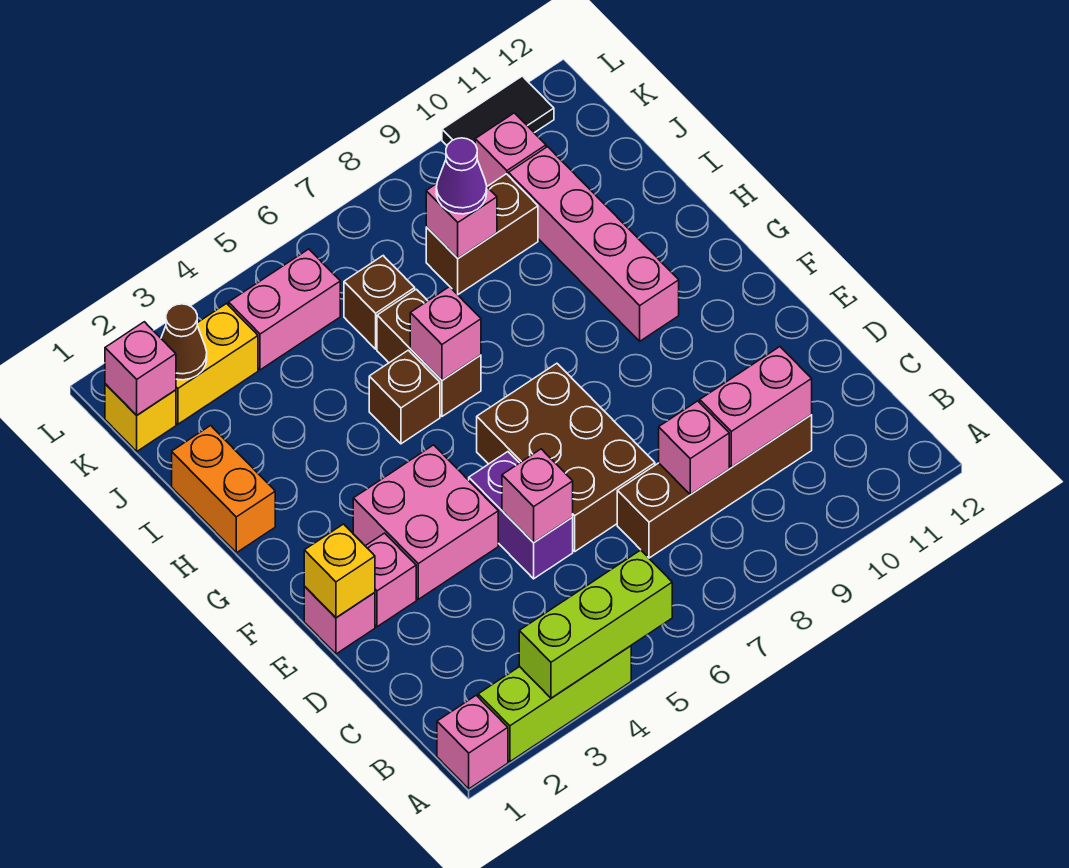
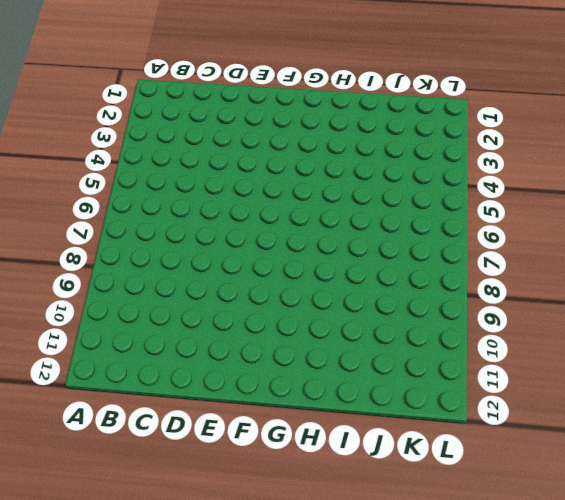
none -> pink 1x1 brick [437,695,508,789]
none -> lime 1x3 brick [478,646,631,762]
none -> brown 1x4 brick [617,415,812,558]

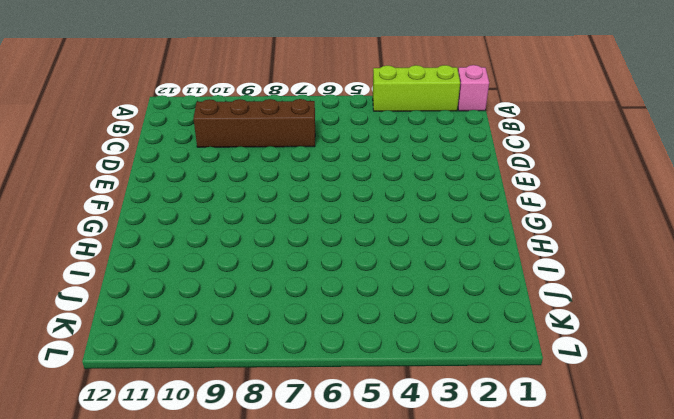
none -> purple 1x2 brick [469,452,573,579]
none -> brown 2x3 brick [477,363,655,551]
none -> pink 1x1 brick [304,586,375,654]

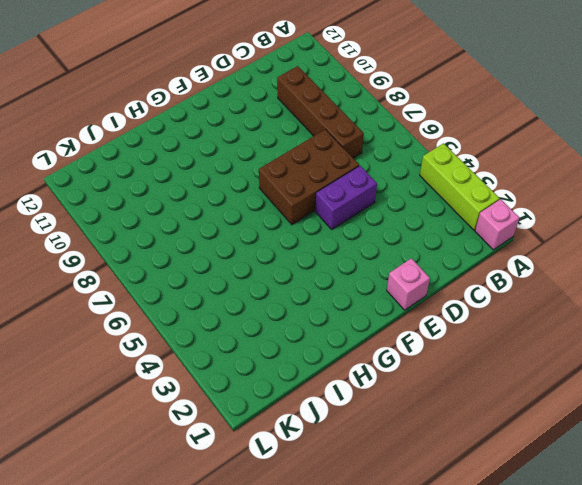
none -> pink 1x1 brick [366,533,416,627]
none -> pink 2x2 brick [353,445,498,599]
none -> pink 1x4 brick [508,147,679,341]

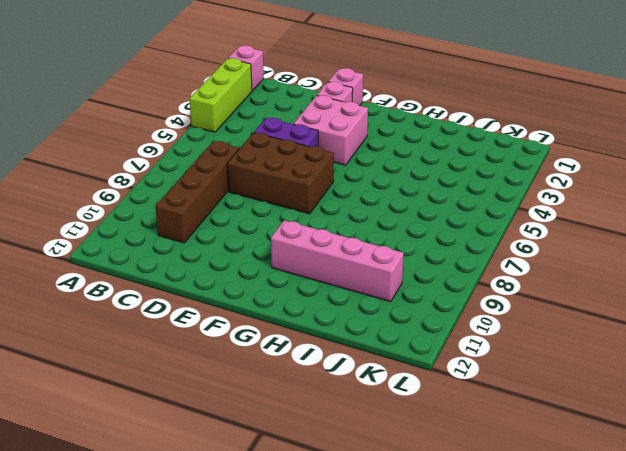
none -> orange 1x2 brick [172,425,275,553]
none -> brown 1x1 brick [369,350,440,444]
none -> brown 1x2 brick [377,289,481,416]

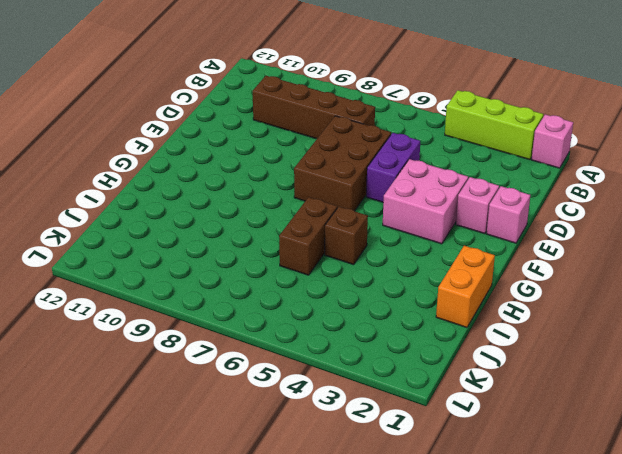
none -> pink 1x4 brick [508,147,679,341]
none -> brown 1x1 brick [344,256,415,349]
none -> brown 1x2 brick [426,174,538,295]

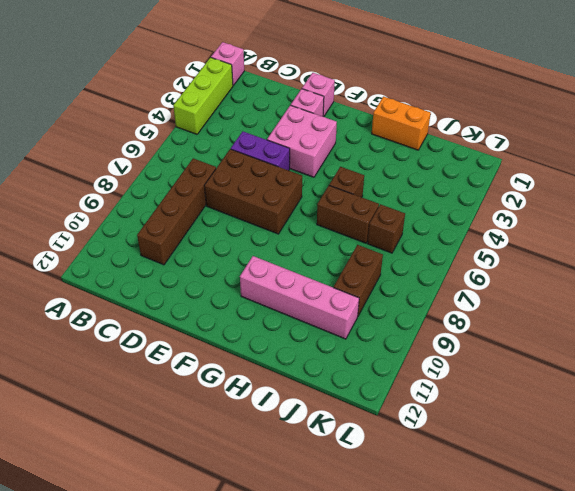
none -> yellow 1x1 brick [105,384,176,451]
none -> yellow 1x2 brick [176,304,258,424]
none -> pink 1x2 brick [229,249,340,370]

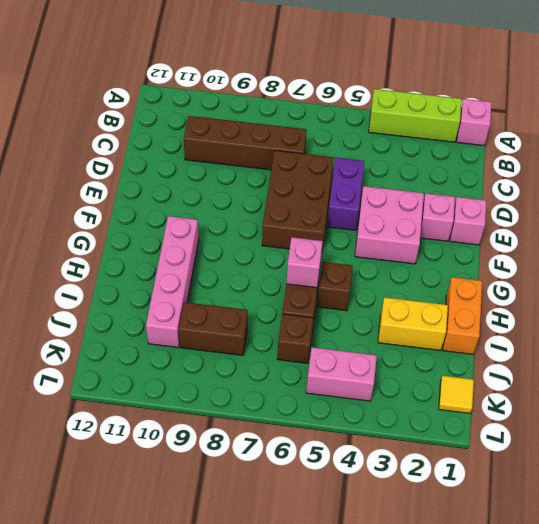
yellow 1x2 brick [378,297,448,351] -> yellow 1x2 brick moved to [176,304,258,424]
yellow 1x1 tile [439,376,474,413] -> yellow 1x1 brick [105,384,176,451]
none -> pink 1x1 brick [475,113,546,186]
none -> black 1x2 tile [442,76,554,145]
none -> lime 1x3 brick [519,550,672,698]

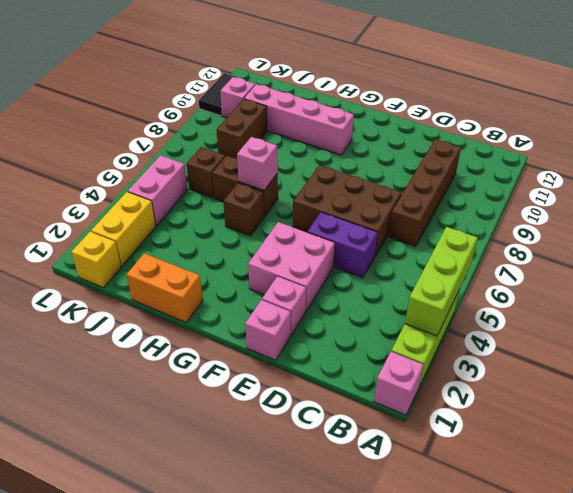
none -> pink 1x1 brick [659,401,729,495]
none -> pink 1x2 brick [700,347,812,467]
none -> pink 1x1 brick [502,449,573,543]

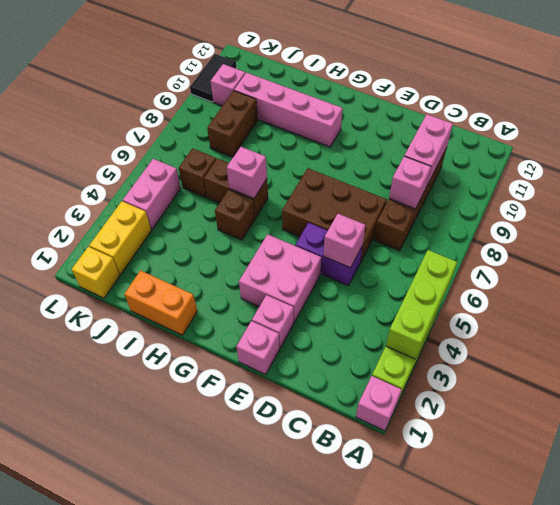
none -> yellow 1x1 brick [304,524,375,618]
none -> pink 1x1 brick [426,184,497,258]
none -> pink 1x1 brick [105,322,176,415]

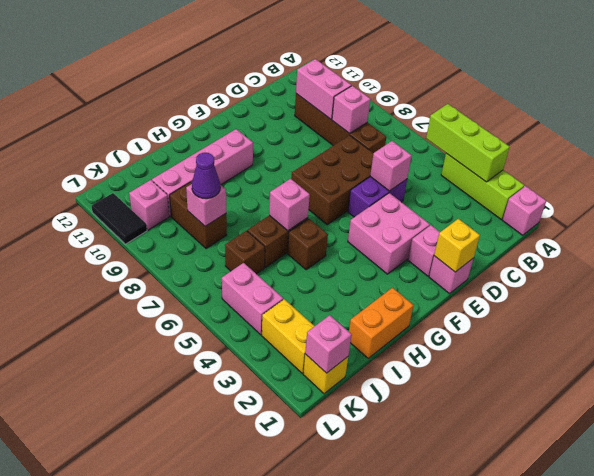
none -> brown 1x1 cone [161,304,207,380]

